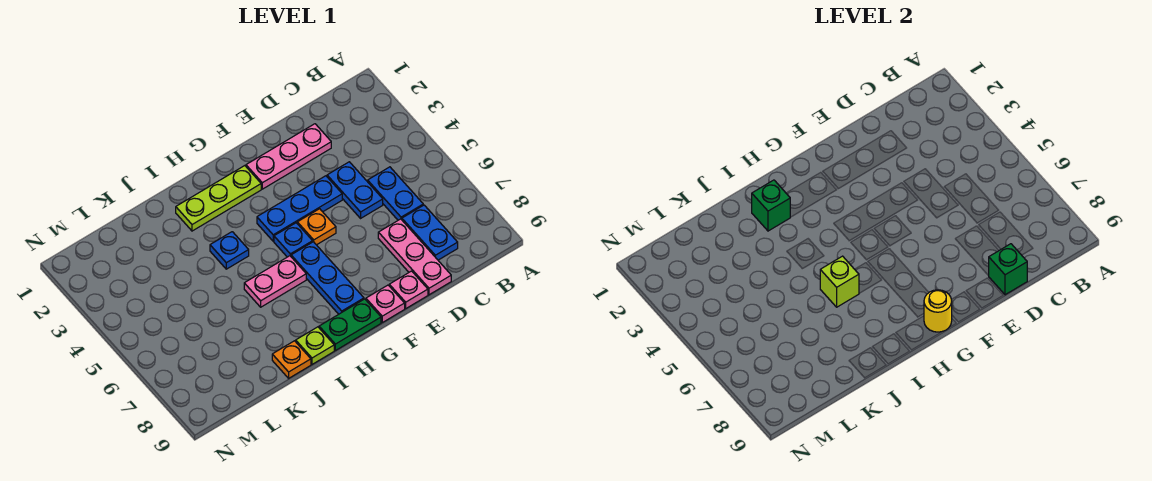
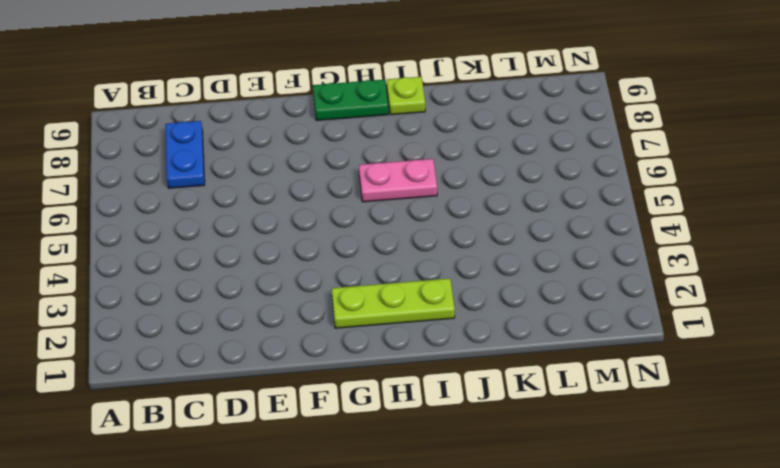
none -> blue 1x2 plate [368,167,423,220]
none -> pink 1x3 plate [246,124,331,189]
none -> blue 1x2 plate [327,162,383,218]

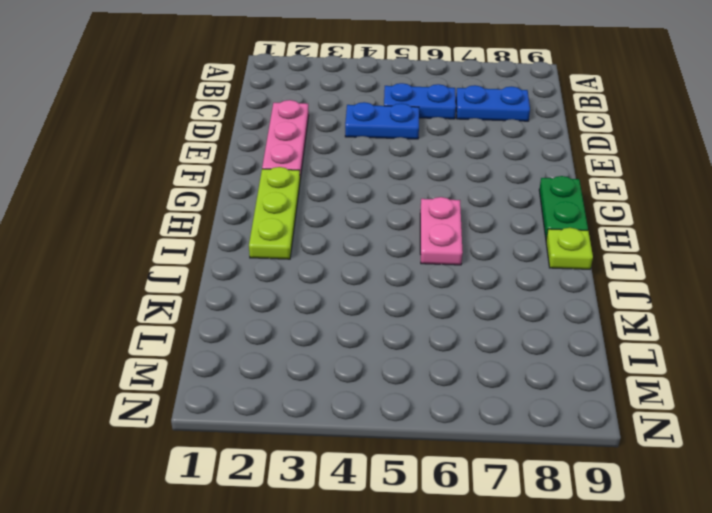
none -> pink 1x3 plate [378,219,451,295]
none -> blue 1x3 plate [257,176,342,241]
none -> pink 1x1 plate [389,271,428,308]

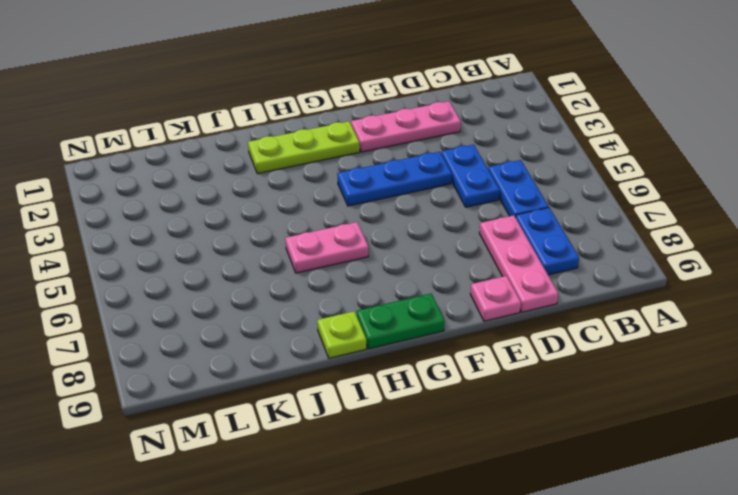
none -> orange 1x1 plate [297,209,336,245]
none -> pink 1x1 plate [366,285,405,322]
none -> blue 1x1 plate [274,223,313,257]

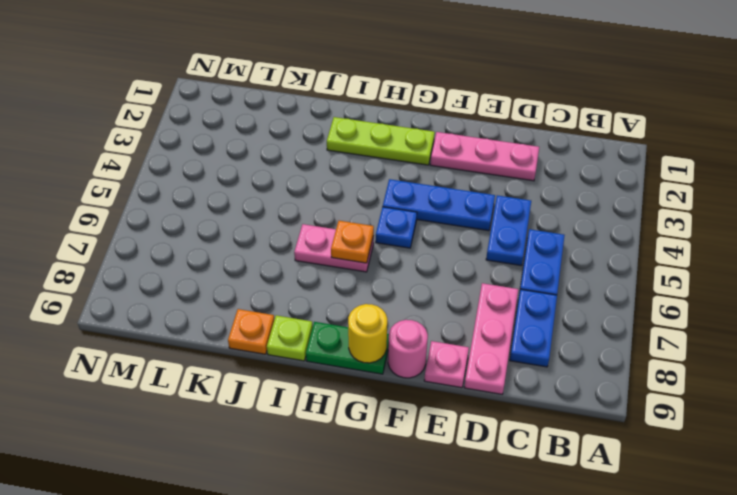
pink 1x1 round brick [388,320,428,378] -> pink 1x1 plate [366,285,405,322]
orange 1x1 plate [331,221,374,263] -> orange 1x1 plate moved to [297,209,336,245]
none -> blue 1x3 plate [291,242,364,314]
none -> blue 1x1 plate [210,232,249,269]
none -> green 1x1 brick [989,244,1027,295]

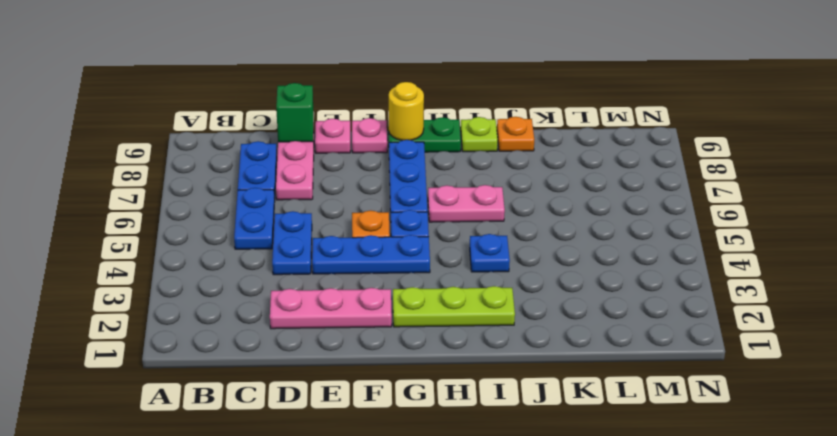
none -> green 1x1 brick [752,180,790,231]
none -> lime 1x1 brick [820,256,859,307]

